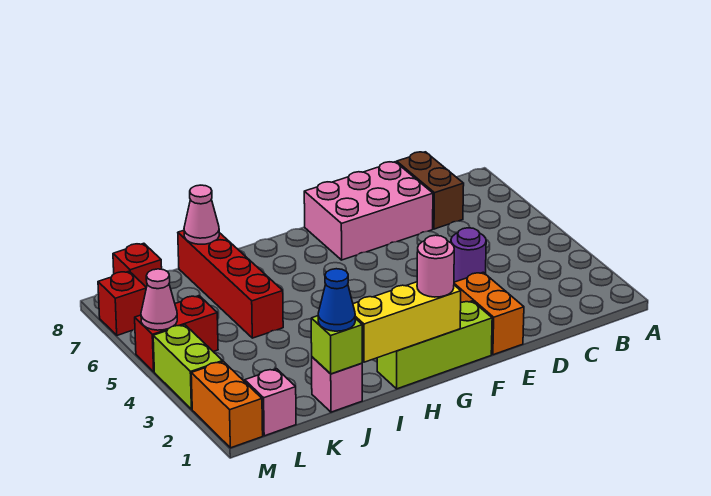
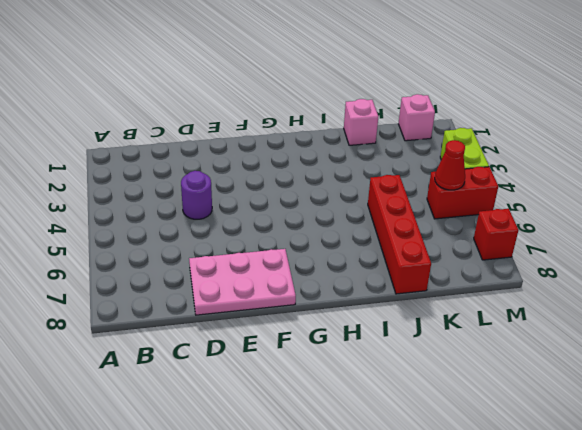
pink 2x3 plate [189,249,296,315] -> pink 2x3 brick [304,162,433,260]
red 1x1 cone [435,140,465,190] -> none
none -> brown 1x2 brick [397,152,464,229]
none -> orange 1x2 brick [454,272,524,355]
none -> lime 1x3 brick [377,301,492,389]

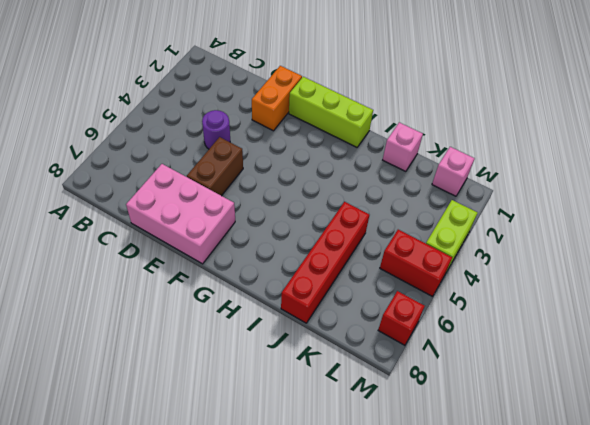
brown 1x2 brick [187,137,243,196] -> brown 1x2 brick moved to [397,152,464,229]
none -> red 1x1 brick [113,243,162,287]
none -> orange 1x2 brick [191,362,263,448]
none -> yellow 1x3 brick [353,282,461,362]

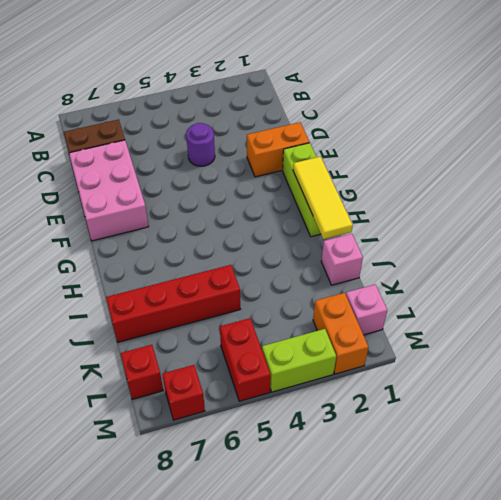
yellow 1x3 tile [293,157,353,239] -> yellow 1x3 brick [353,282,461,362]
orange 1x2 brick [313,293,369,374] -> orange 1x2 brick turned to [191,362,263,448]
none -> lime 1x1 brick [311,316,362,374]
none -> pink 1x1 cone [184,185,219,244]
none -> pink 1x1 cone [141,269,177,330]

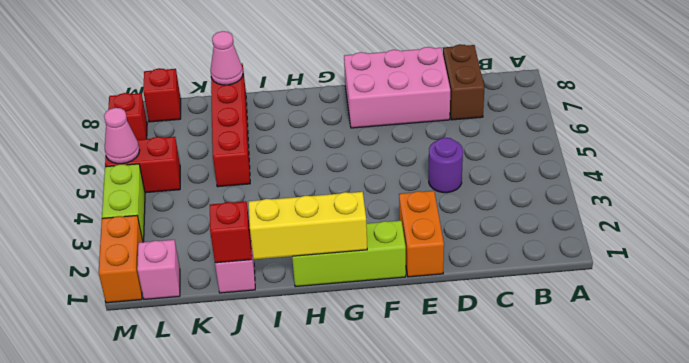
red 1x1 brick [210,201,252,263] -> lime 1x1 brick [311,316,362,374]
none -> pink 1x1 round brick [417,235,454,297]
none -> blue 1x1 cone [318,269,355,331]

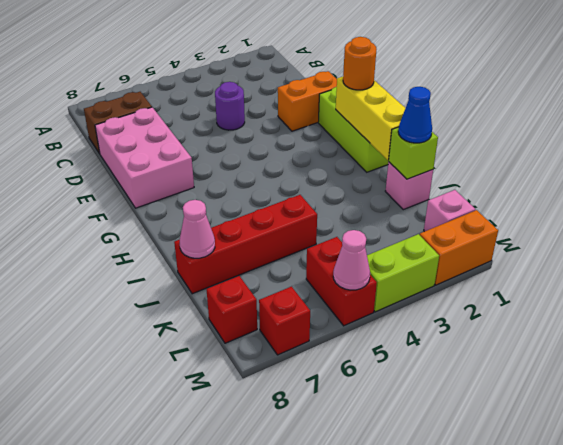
orange 1x1 round brick [343,37,376,90] -> pink 1x1 round brick [417,235,454,297]

